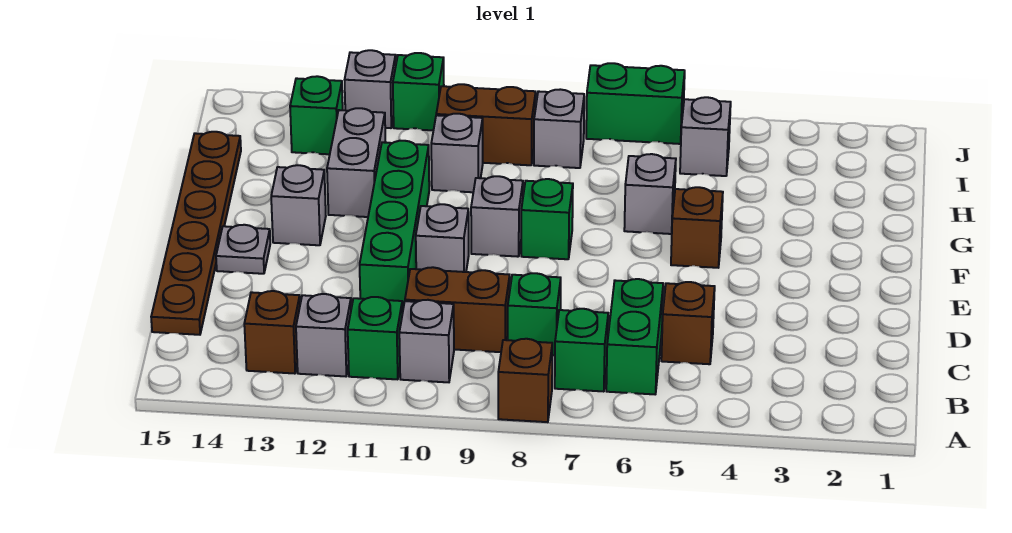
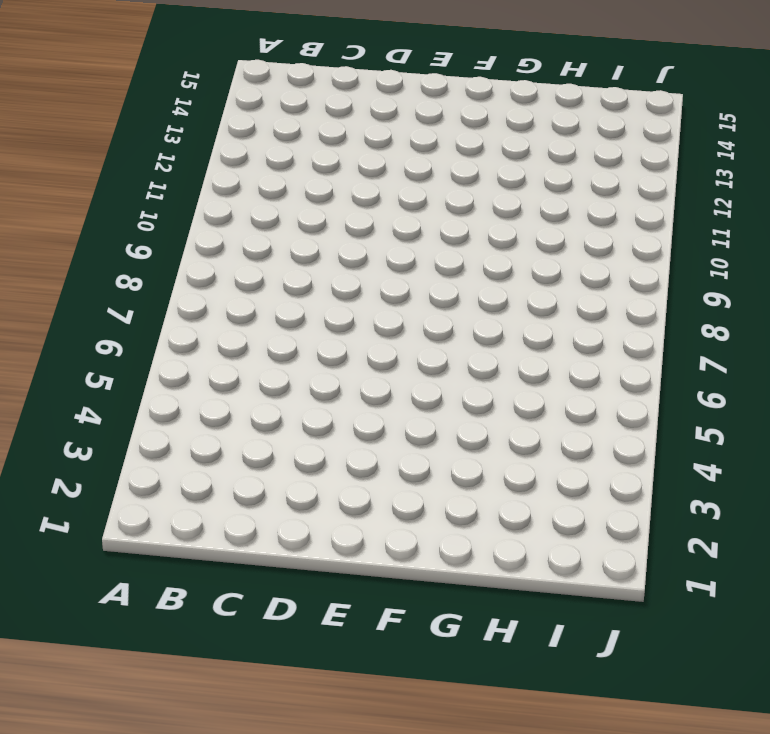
none -> brown 1x1 brick [498,339,552,422]
none -> green 1x2 brick [606,279,663,394]
none -> green 1x1 brick [555,309,608,392]

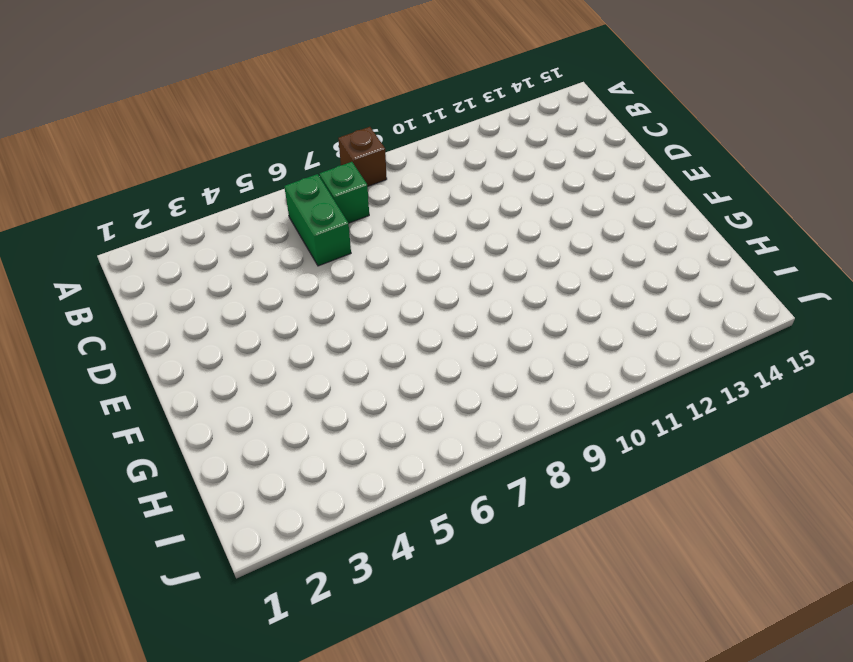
none -> grey 1x1 brick [399,300,454,382]
none -> green 1x1 brick [348,297,402,379]
none -> grey 1x1 brick [296,294,351,376]

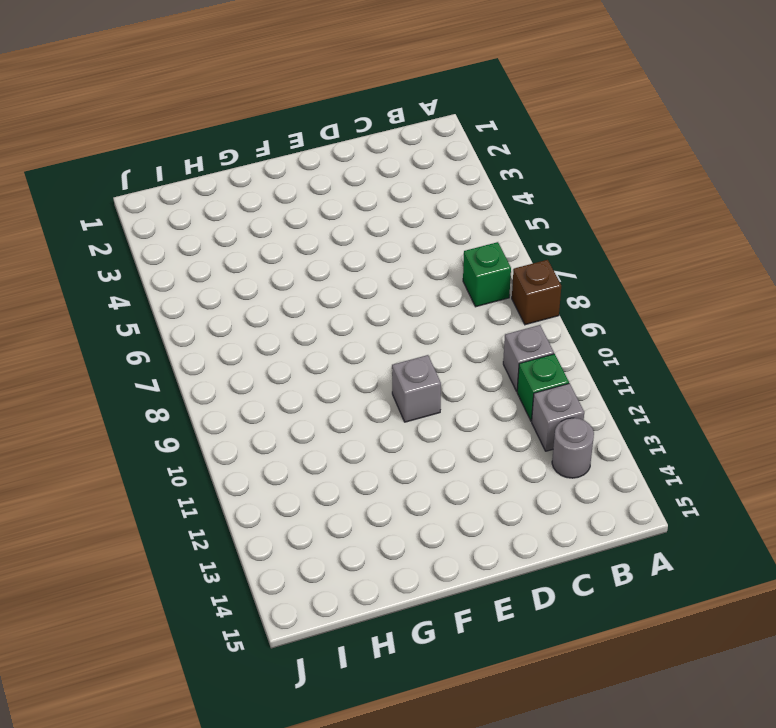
grey 1x1 round brick [552,418,594,478] -> brown 1x1 brick [244,291,300,374]
none -> green 1x2 brick [606,279,663,394]
none -> brown 1x1 brick [661,282,715,364]
none -> green 1x1 brick [508,273,561,355]

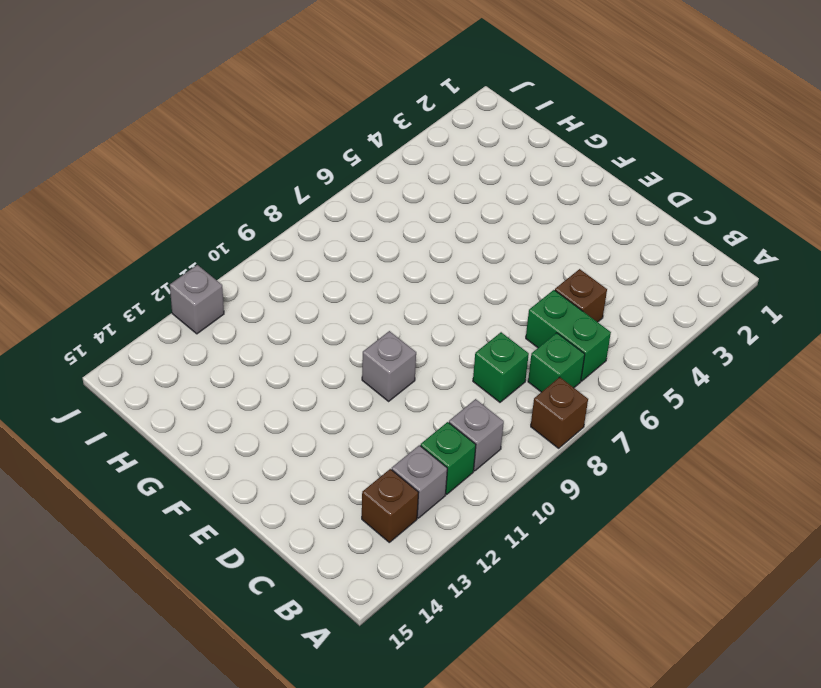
none -> brown 1x2 brick [405,267,510,352]
none -> brown 1x6 plate [151,132,241,335]
none -> green 1x4 brick [360,141,429,313]

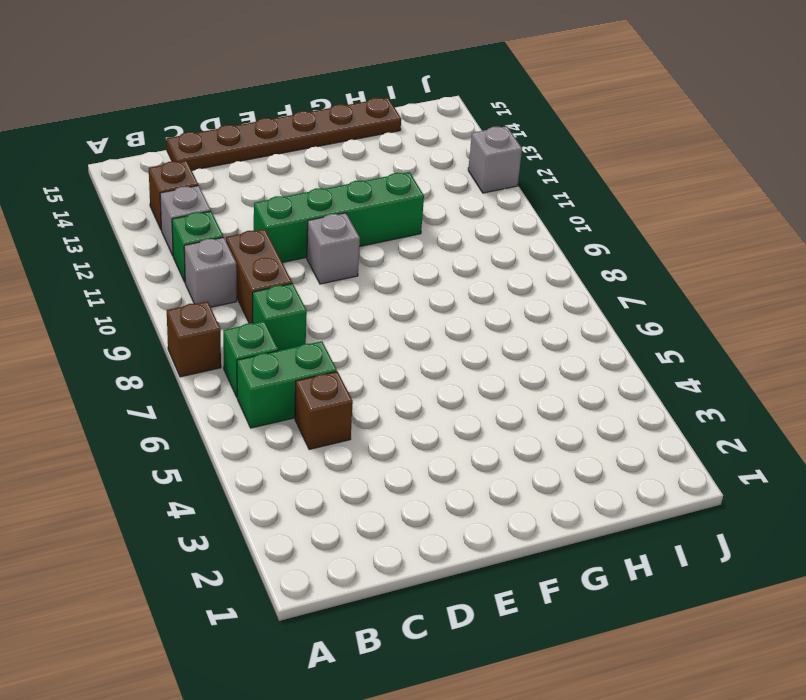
none -> grey 1x1 plate [216,225,270,274]
none -> brown 1x1 brick [671,187,723,268]
none -> green 1x1 brick [521,179,573,259]

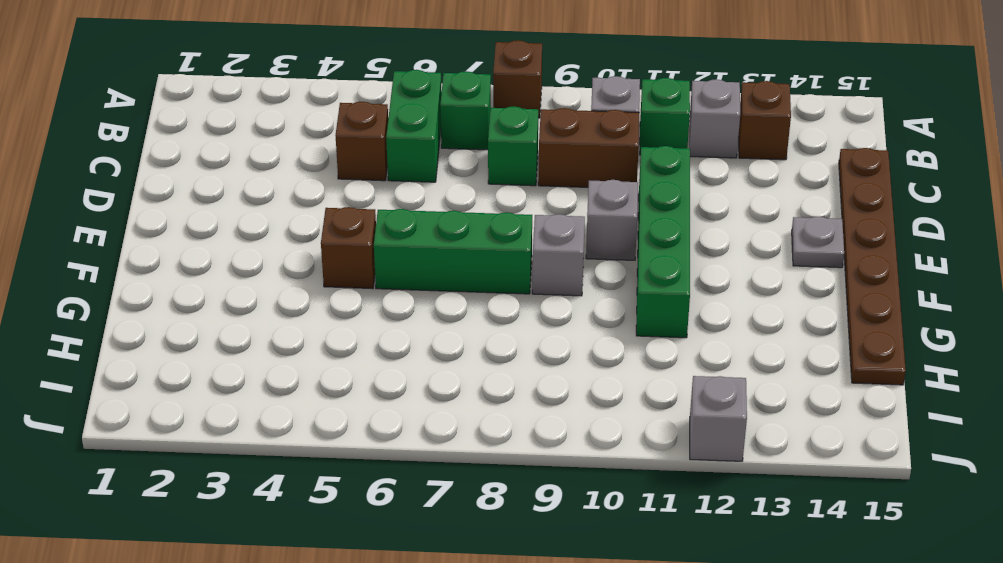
green 1x3 brick [374,209,532,294] -> green 1x1 brick [521,179,573,259]
none -> grey 1x1 brick [271,165,326,245]
none -> grey 1x1 brick [624,154,676,234]
none -> grey 1x2 brick [327,108,386,217]

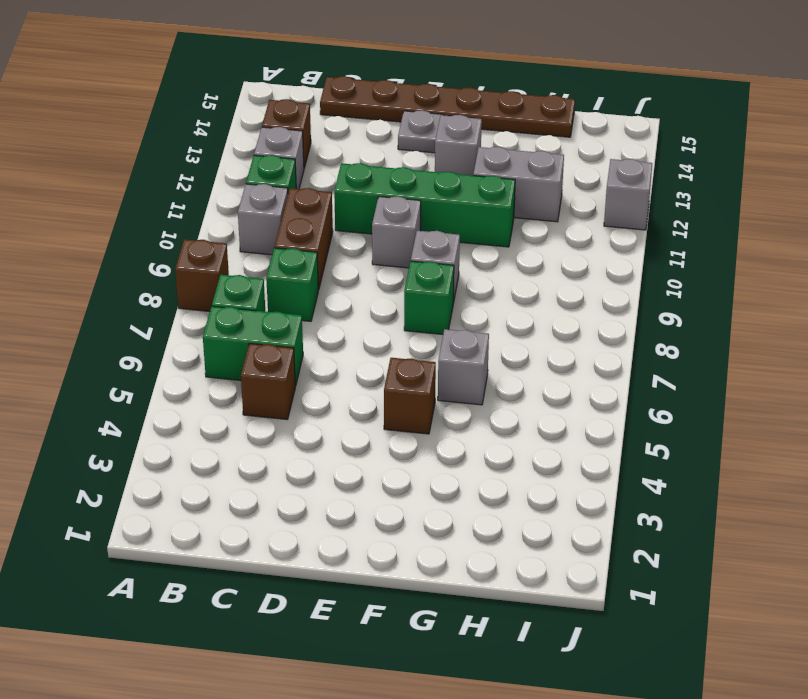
none -> grey 1x1 brick [431,114,483,192]
none -> grey 1x1 brick [680,97,731,176]
none -> grey 1x1 brick [534,89,584,168]

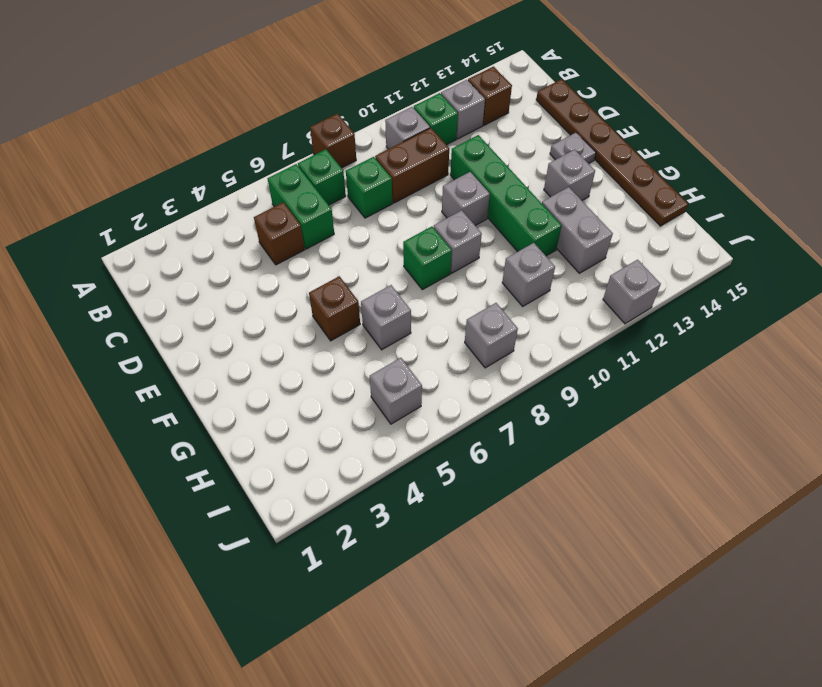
none -> brown 1x2 brick [436,84,536,165]
none -> green 1x1 brick [290,76,343,154]
none -> green 1x2 brick [586,63,685,144]

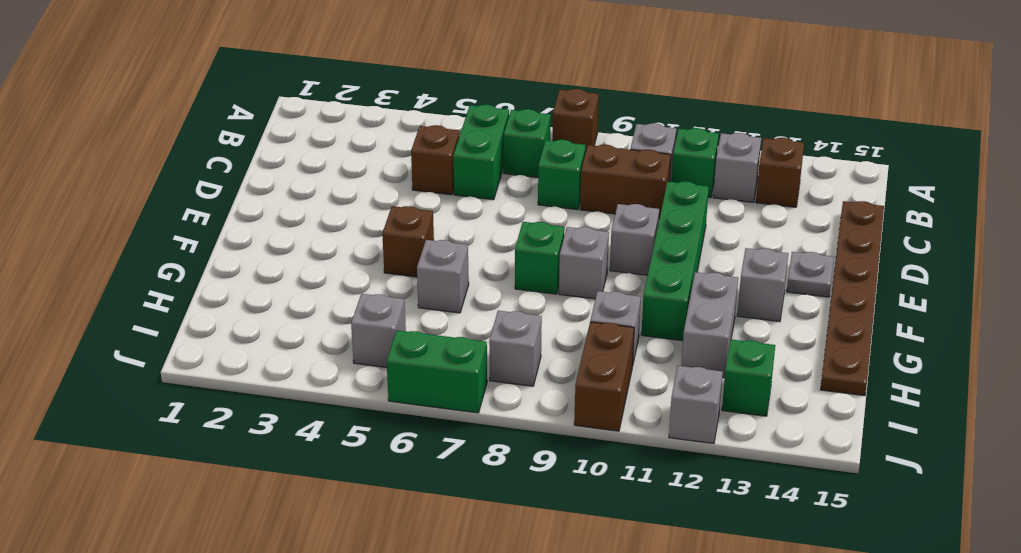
brown 1x2 brick [574,322,634,431] -> brown 1x2 brick turned to [436,84,536,165]
none -> green 1x1 brick [393,53,444,130]

